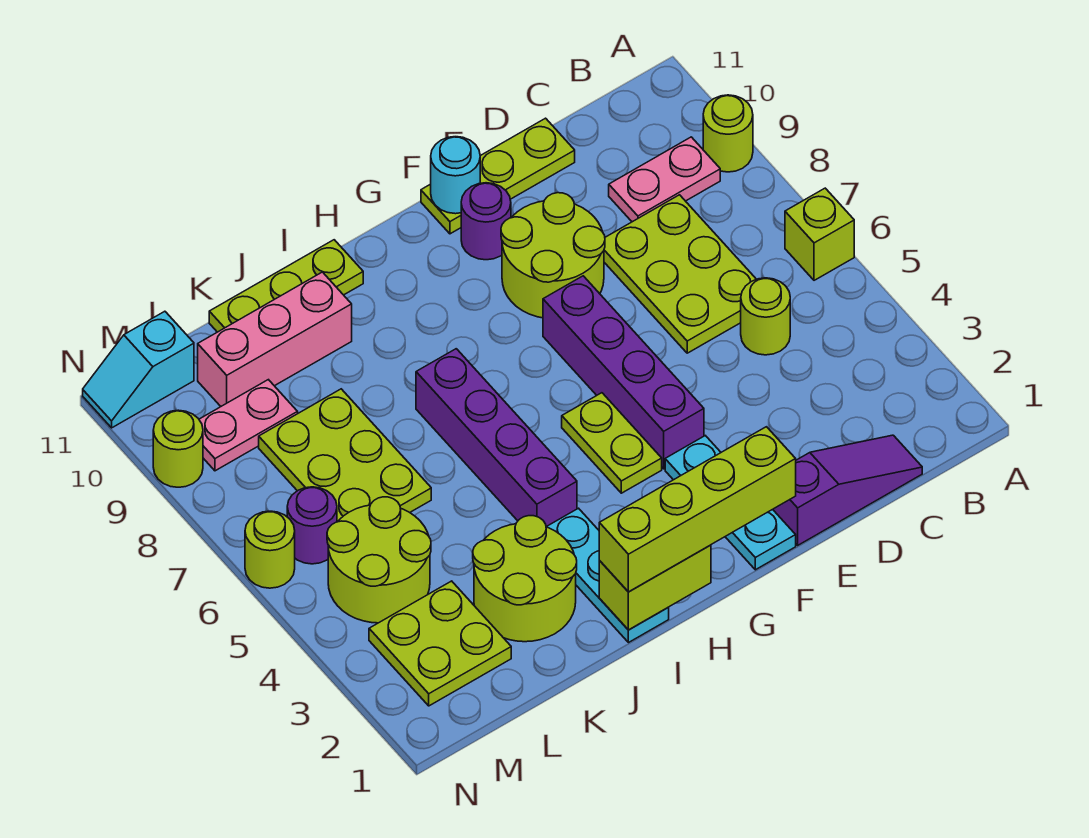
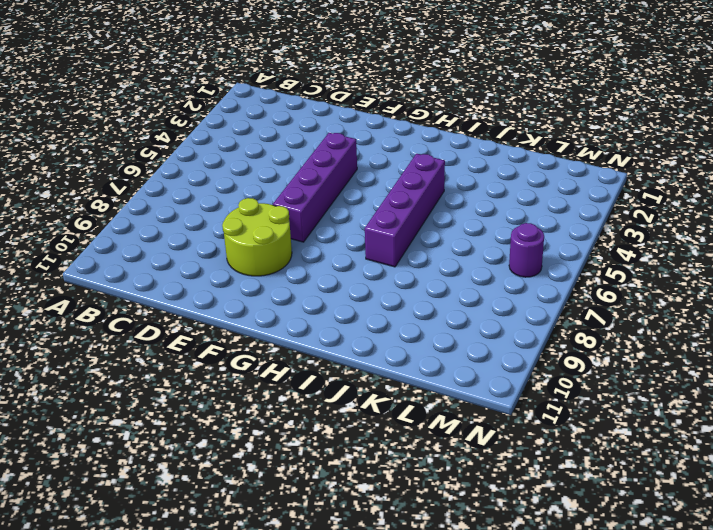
none -> lime 1x1 brick [785,188,854,280]
none -> lime 1x1 round brick [703,95,753,172]
none -> pink 1x2 plate [609,137,720,222]

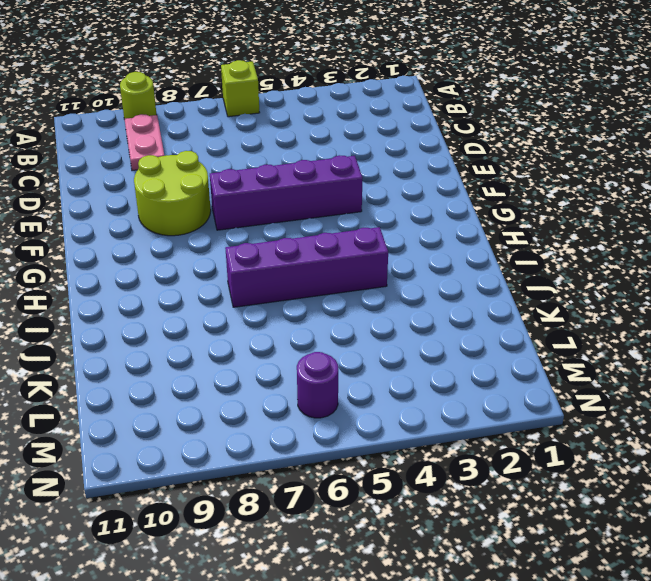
none -> purple 1x3 slope [773,435,922,545]
none -> lime 1x1 round brick [741,278,790,355]
none -> lime 2x3 plate [604,195,756,353]

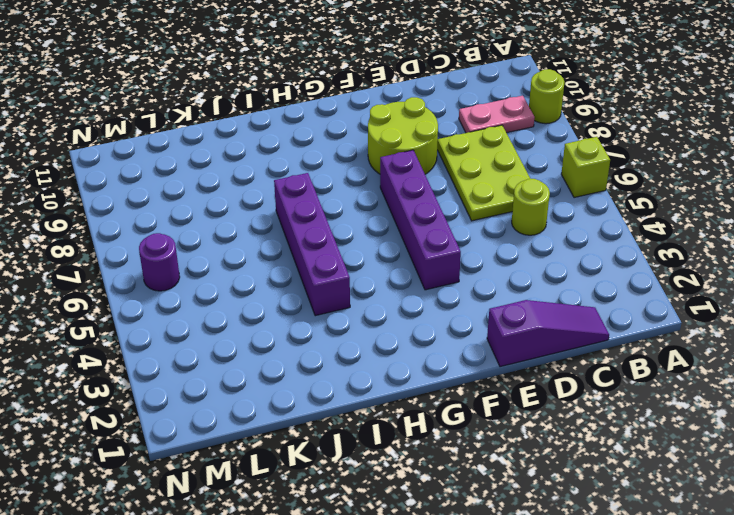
none -> lime 1x3 plate [421,118,575,234]
none -> cyan 1x3 plate [665,436,796,570]
none -> purple 1x1 round brick [461,183,511,260]

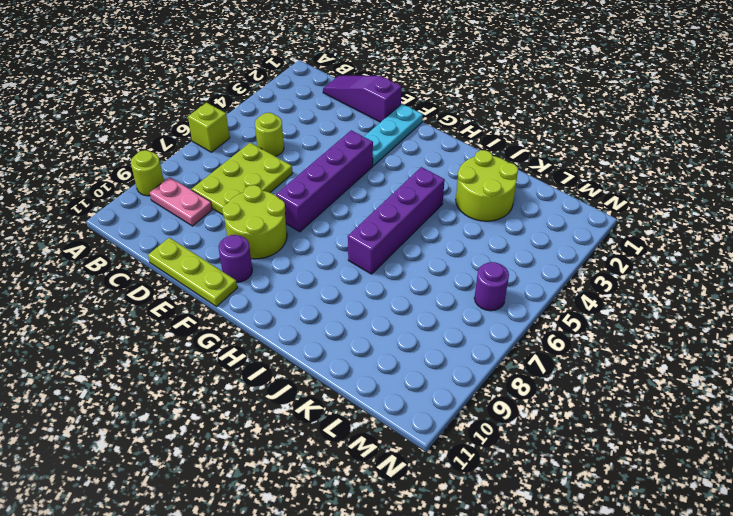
none -> lime 1x2 plate [562,393,662,493]
none -> cyan 1x3 plate [547,508,669,643]
none -> lime 1x3 plate [209,240,363,332]

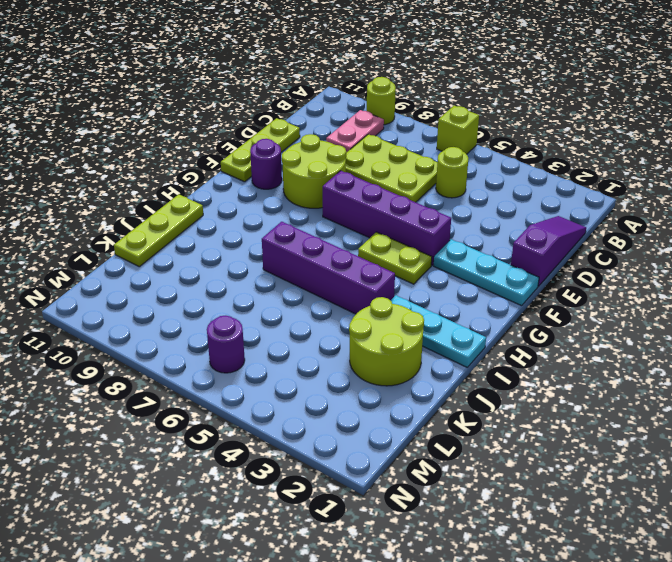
none -> pink 1x3 brick [198,272,352,406]
none -> lime 2x3 plate [259,389,431,522]
none -> lime 2x2 plate [369,581,511,706]

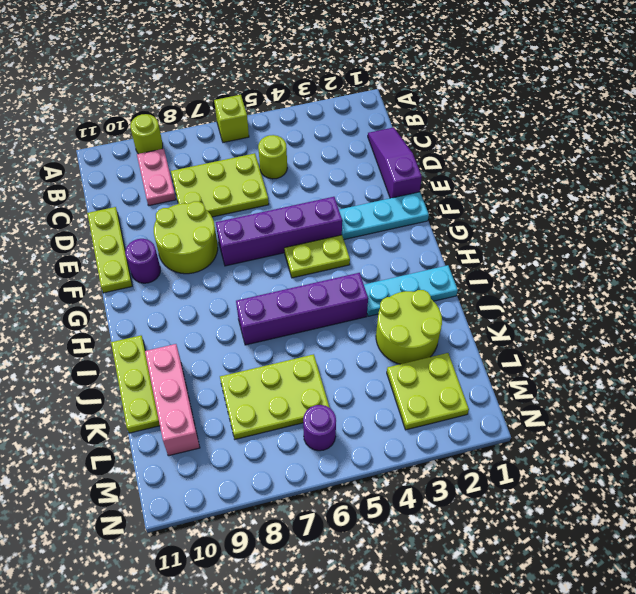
none -> lime 2x2 round brick [327,497,431,623]
none -> pink 1x2 plate [199,380,298,471]
none -> cyan 1x2 slope [83,311,194,428]

